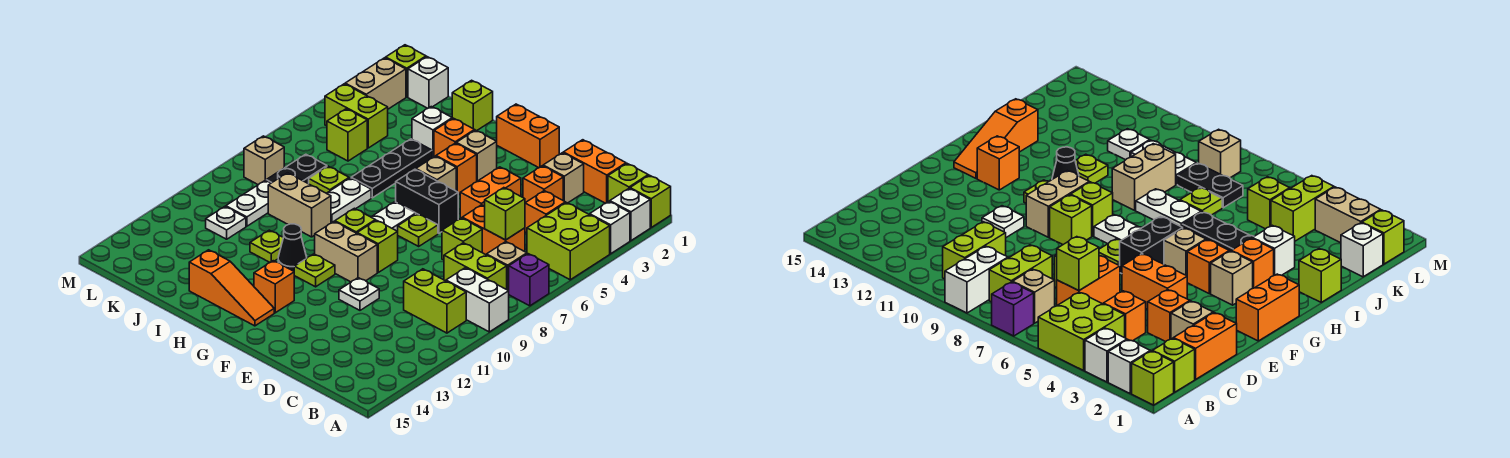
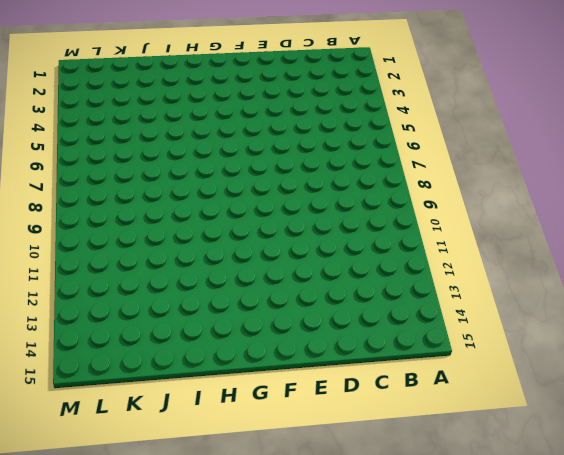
none -> lime 1x1 brick [630,175,671,227]
none -> white 1x1 brick [610,188,650,241]
none -> white 1x1 brick [590,202,630,254]
none -> lime 2x2 brick [527,203,610,280]

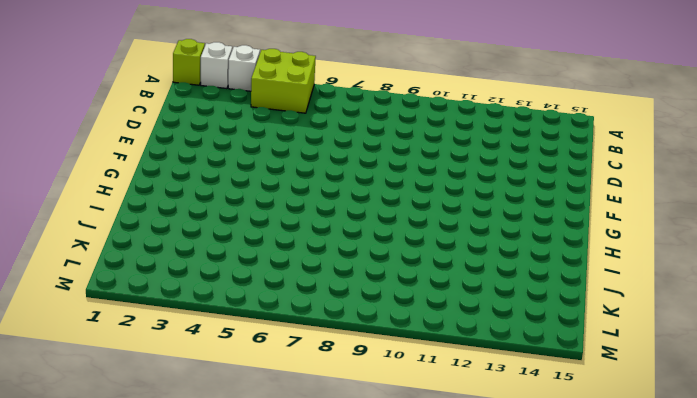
none -> purple 1x1 brick [509,254,549,306]
none -> white 1x2 brick [446,268,509,332]
none -> lime 1x1 brick [608,164,648,202]
none -> tan 1x1 brick [487,242,527,291]

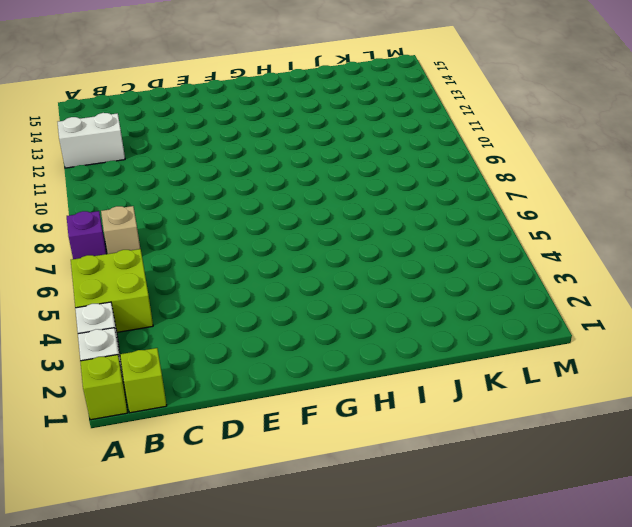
white 1x2 brick [58,113,125,168] -> white 1x2 brick moved to [446,268,509,332]
none -> lime 1x2 brick [444,243,507,289]
none -> lime 1x2 brick [404,269,466,333]
none -> orange 1x2 brick [563,140,626,203]
none -> orange 1x1 brick [525,191,565,233]

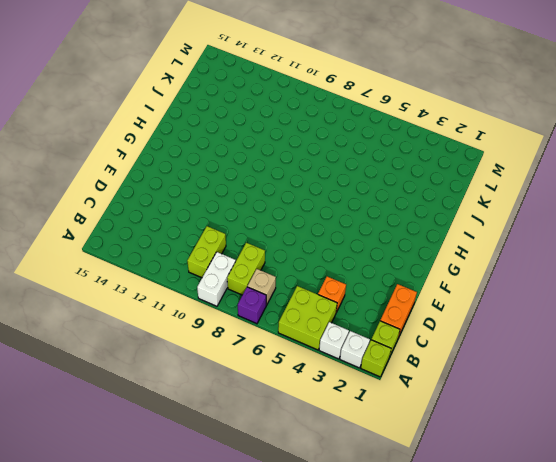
none -> orange 1x2 brick [462,205,525,255]
none -> tan 1x1 brick [543,153,584,203]
none -> orange 1x1 brick [523,166,563,203]
none -> lime 1x1 brick [442,218,482,260]

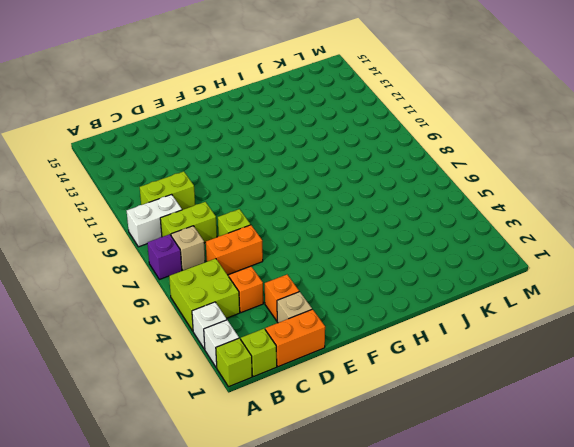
none -> orange 1x2 brick [460,167,521,218]
none -> white 1x1 plate [339,278,379,310]
none -> orange 1x2 brick [497,104,559,168]
none -> black 1x2 brick [396,169,458,233]

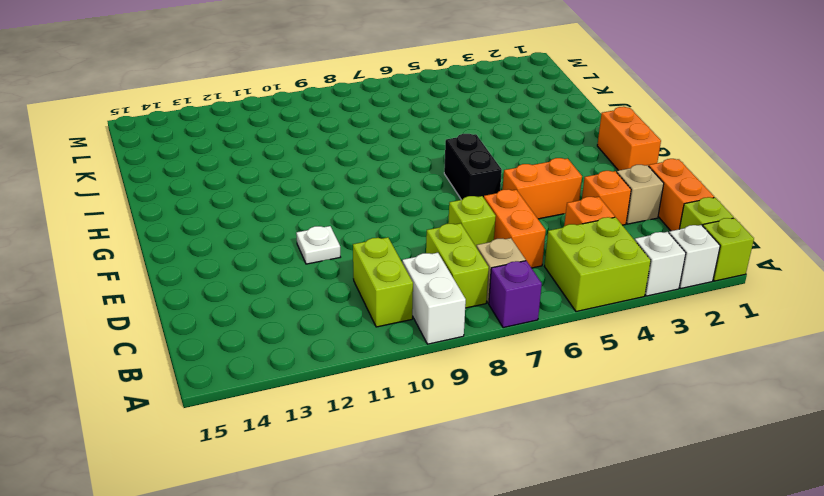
none -> lime 1x1 plate [397,214,438,246]
none -> lime 1x1 brick [357,220,398,272]
none -> tan 1x2 brick [315,222,377,282]
none -> tan 1x1 brick [456,130,497,181]

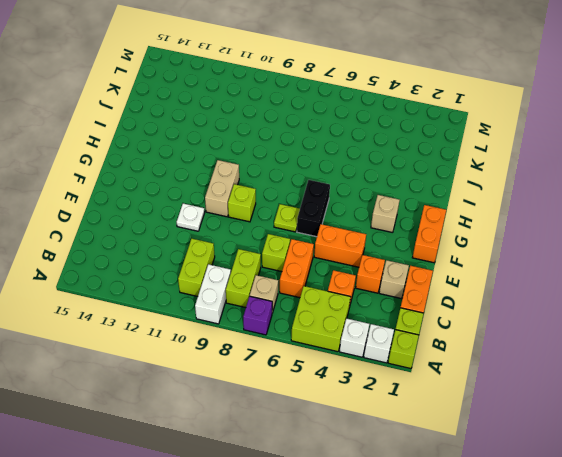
none -> orange 1x1 brick [436,143,477,195]
none -> tan 1x1 brick [416,156,456,191]
none -> white 1x2 plate [371,202,416,231]
none -> lime 1x1 brick [335,208,375,233]

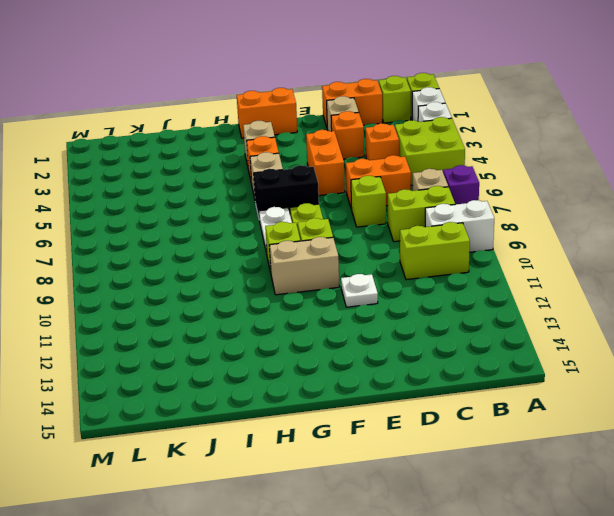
none -> lime 1x1 plate [294,254,335,287]
none -> orange 1x1 brick [254,261,294,313]
none -> orange 1x3 slope [189,250,274,326]
none -> orange 1x1 brick [434,118,475,157]

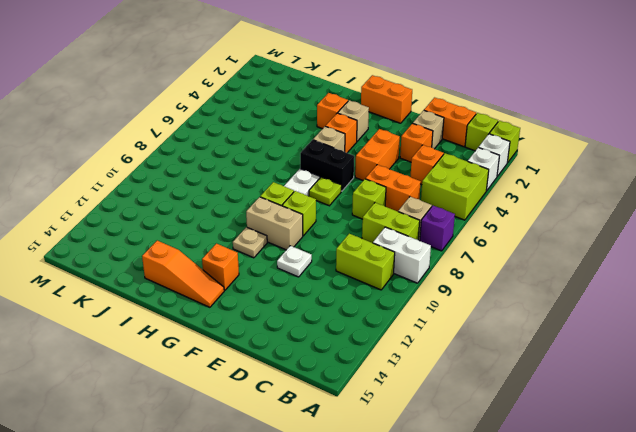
tan 1x1 plate [233,227,267,258] -> lime 1x1 plate [294,254,335,287]
none -> black 1x1 cone [278,224,307,271]
none -> lime 1x1 brick [452,80,493,131]
none -> white 1x1 brick [412,107,452,158]
none -> black 1x3 plate [351,139,432,198]

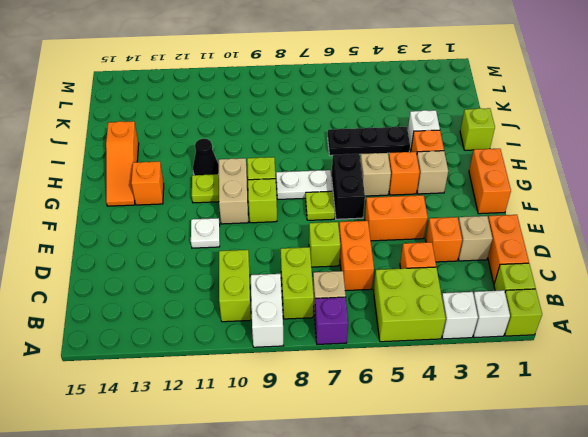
none -> white 1x2 plate [327,178,371,223]
none -> tan 1x2 brick [268,173,331,237]
none -> lime 1x1 plate [250,230,283,262]
none -> lime 1x1 plate [309,166,349,193]

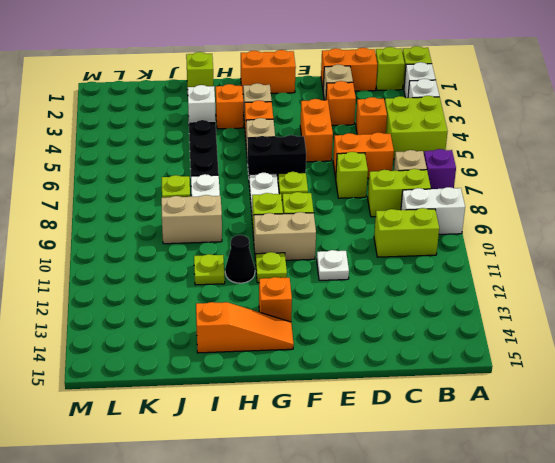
none -> white 1x1 brick [408,57,448,108]
none -> lime 1x2 brick [325,84,388,148]
none -> lime 1x1 brick [327,109,367,161]
none -> black 1x2 plate [266,154,327,184]

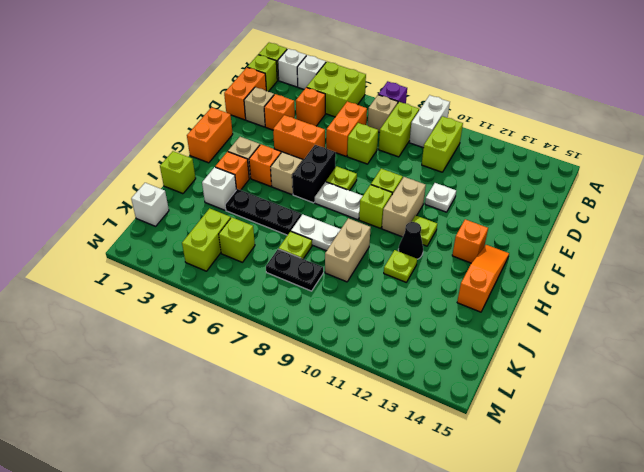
none -> white 1x2 plate [226,180,271,226]
none -> white 1x1 plate [206,207,246,239]
none -> lime 1x1 brick [386,45,426,97]
none -> tan 1x2 brick [345,58,406,109]

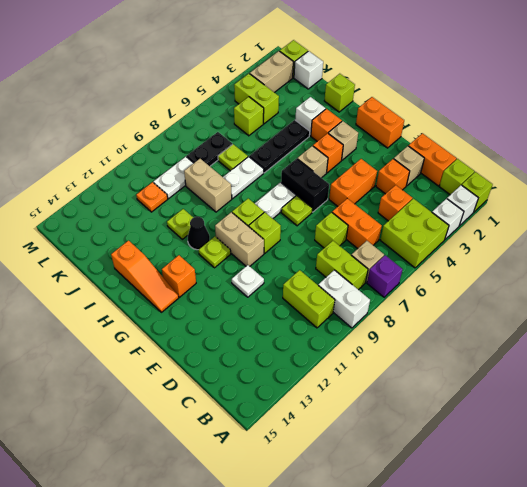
orange 1x1 plate [136,182,168,212] -> white 1x1 plate [206,207,246,239]
none -> tan 1x1 brick [244,136,284,185]
none -> lime 1x1 brick [485,188,525,240]

